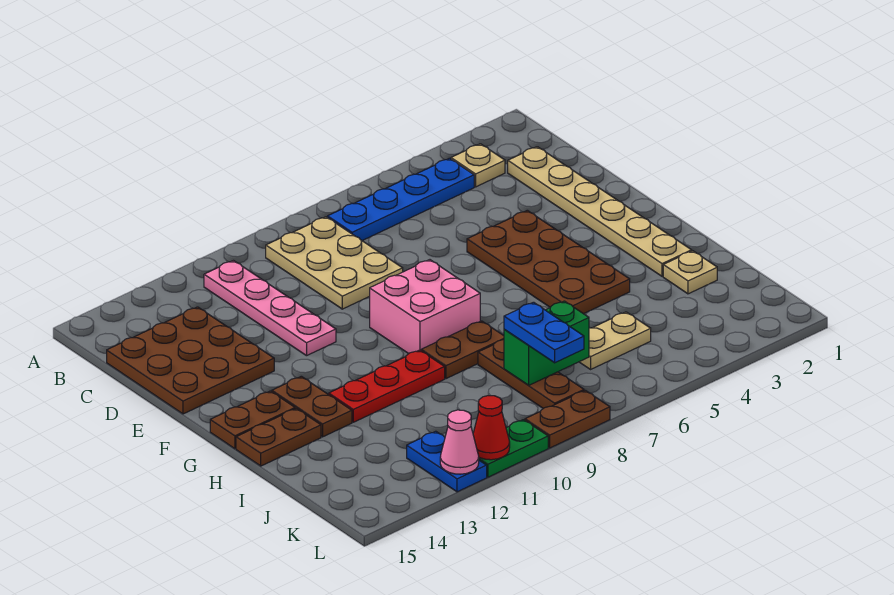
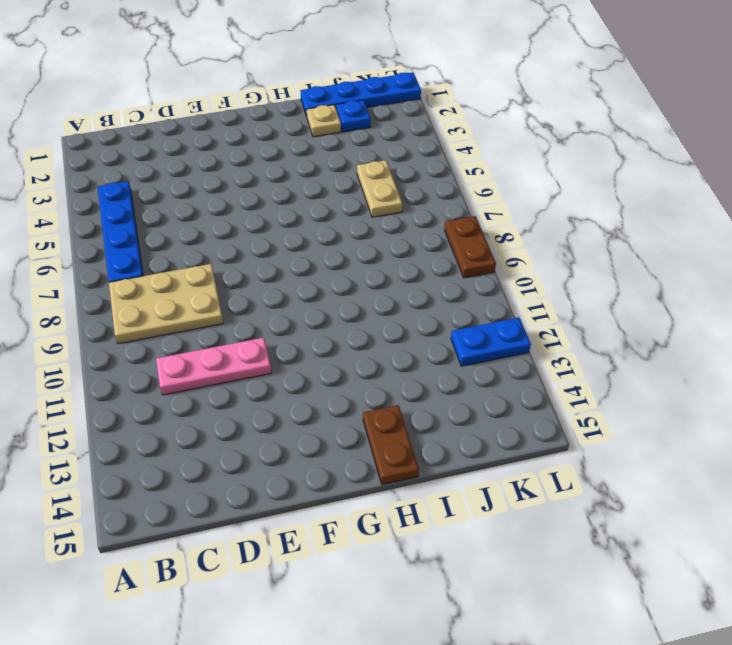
pink 1x3 plate [156,338,271,395] -> pink 1x4 plate [204,261,336,356]
blue 1x4 plate [300,72,421,116] -> none
blue 1x1 plate [336,100,371,132] -> none
none -> tan 1x1 plate [451,144,505,187]
none -> tan 1x6 plate [508,147,692,276]
none -> brown 3x3 plate [107,307,274,414]

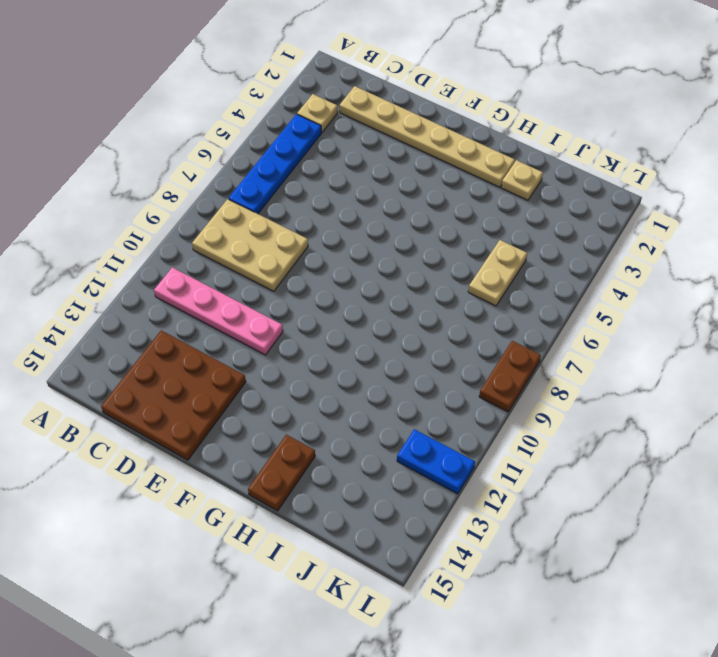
none -> brown 2x4 plate [467,210,630,314]
none -> pink 2x2 brick [370,260,480,354]
none -> brown 1x2 plate [272,376,352,437]

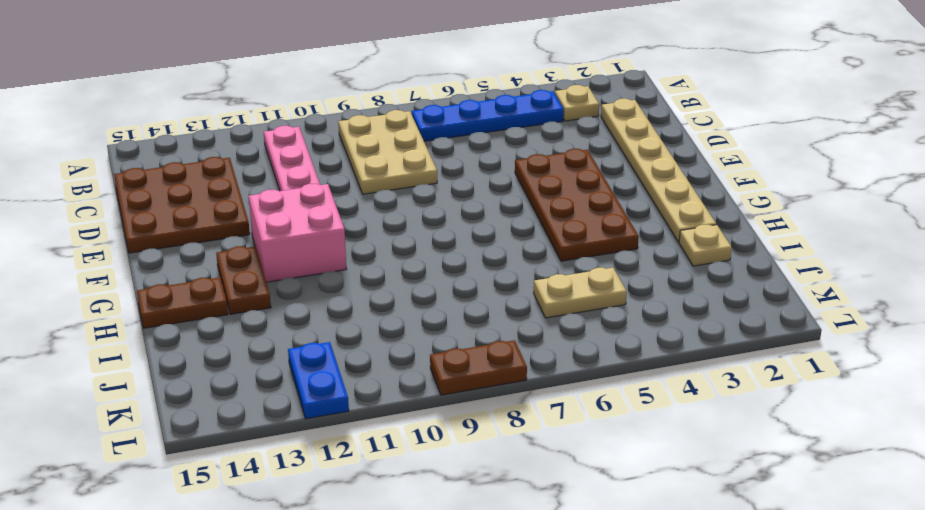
pink 2x2 brick [249,184,346,282] -> pink 2x2 brick moved to [370,260,480,354]
none -> brown 1x2 plate [210,391,295,449]
none -> brown 1x2 plate [421,321,504,379]
none -> red 1x3 plate [329,350,445,422]

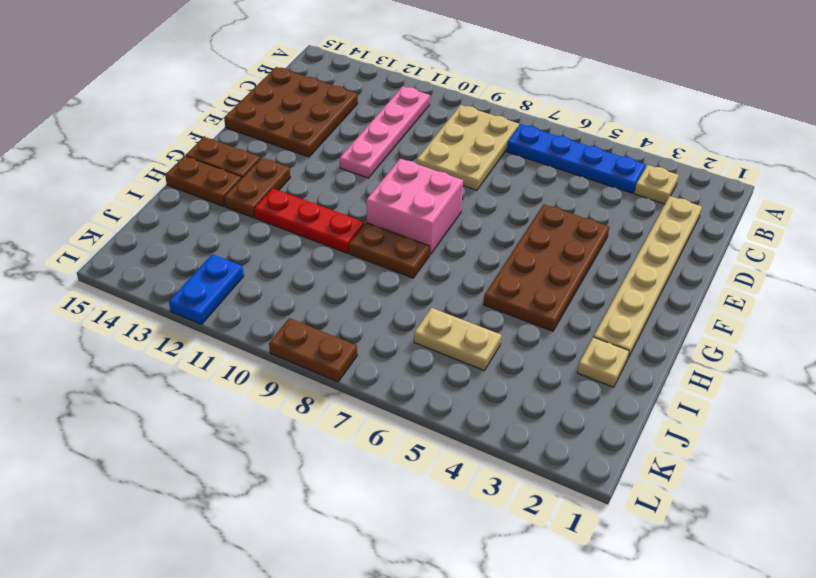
none -> brown 1x3 plate [478,340,584,408]
none -> green 1x2 plate [479,420,548,477]
none -> green 1x2 brick [504,301,589,385]

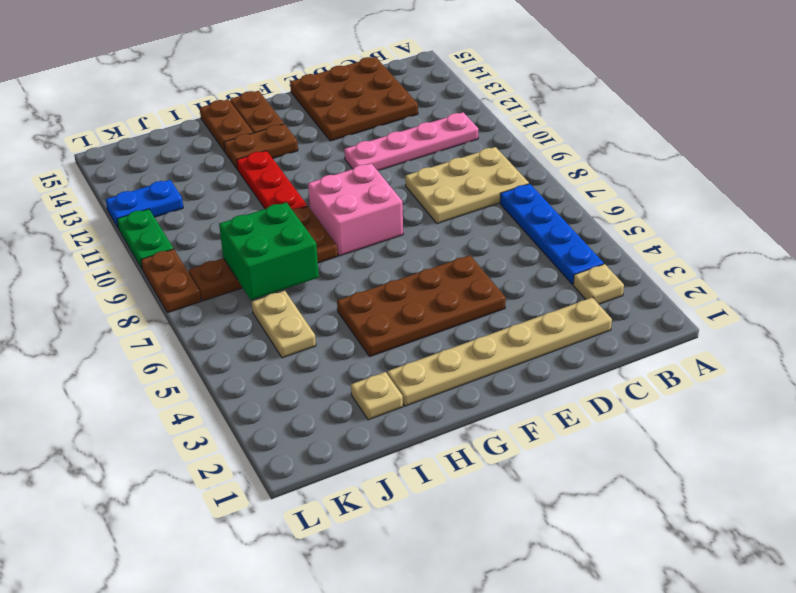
green 2x2 brick [219,202,319,300] -> green 1x2 brick [504,301,589,385]
none -> red 1x1 cone [473,396,510,460]
none -> pink 1x1 cone [440,410,479,474]
none -> blue 1x2 plate [504,302,584,363]

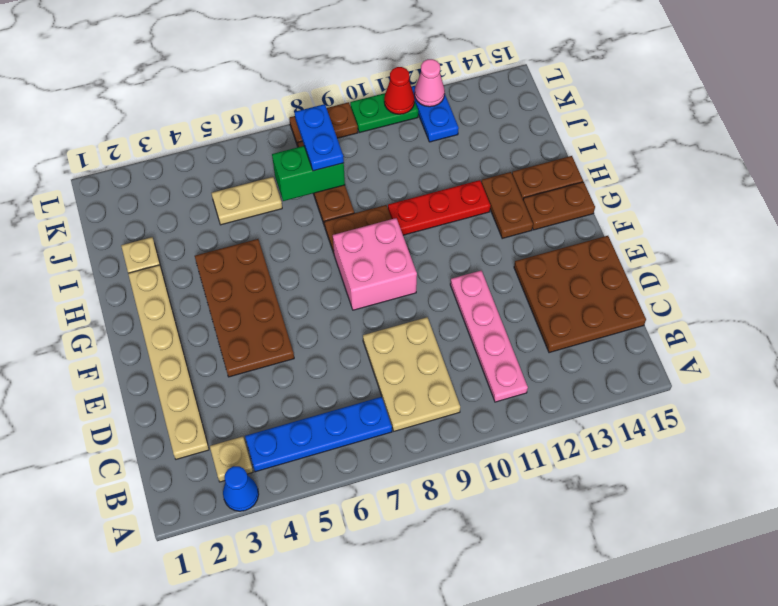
blue 1x1 cone [223,466,259,511] -> none

